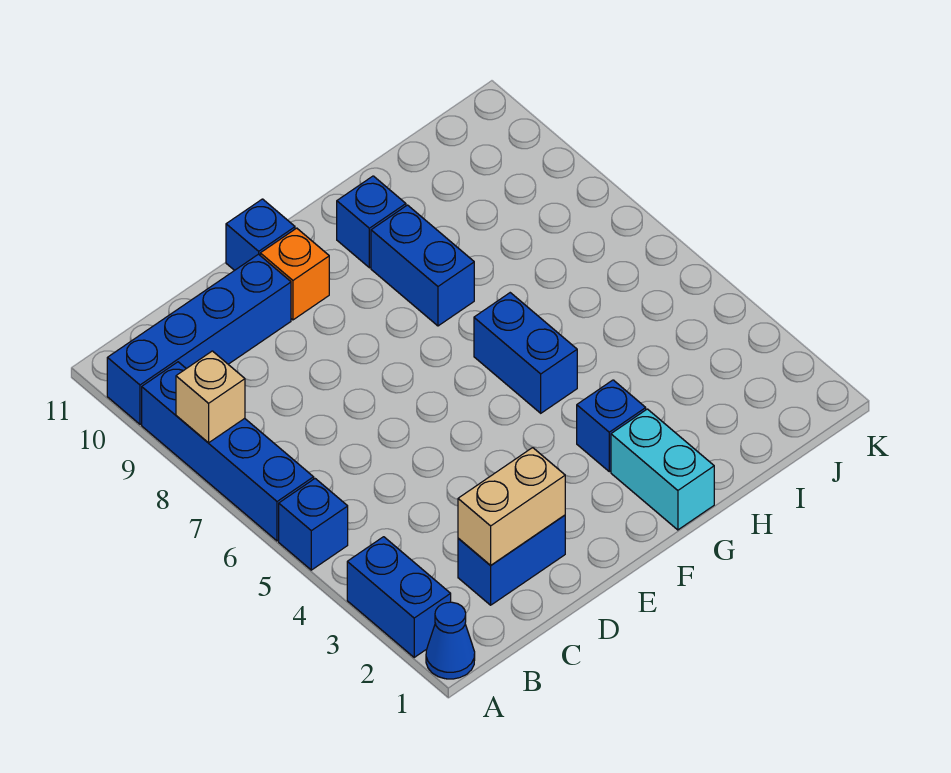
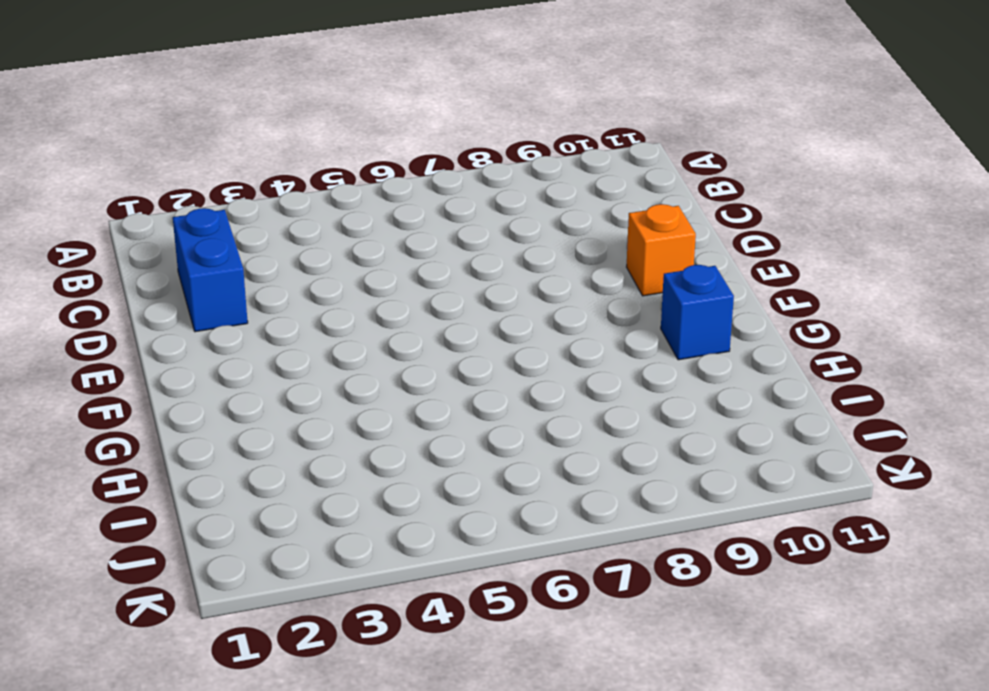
none -> blue 1x1 cone [426,602,475,679]
none -> blue 1x2 brick [347,537,451,657]
none -> blue 1x1 brick [279,479,348,570]

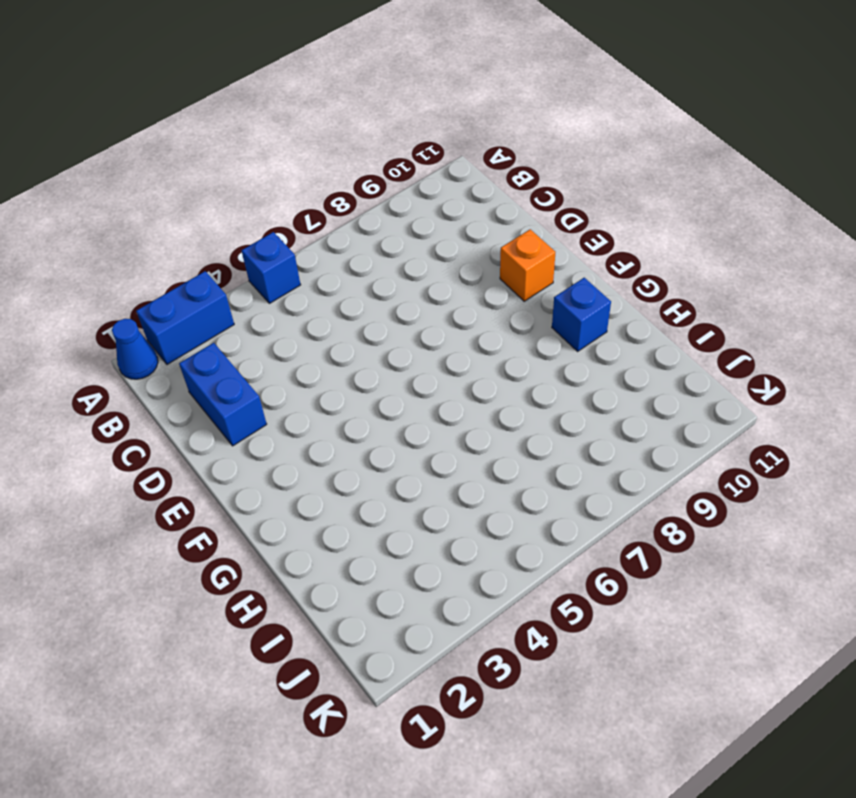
none -> blue 1x4 brick [142,362,314,541]
none -> blue 1x4 brick [107,254,291,424]
none -> blue 1x1 brick [226,199,295,270]

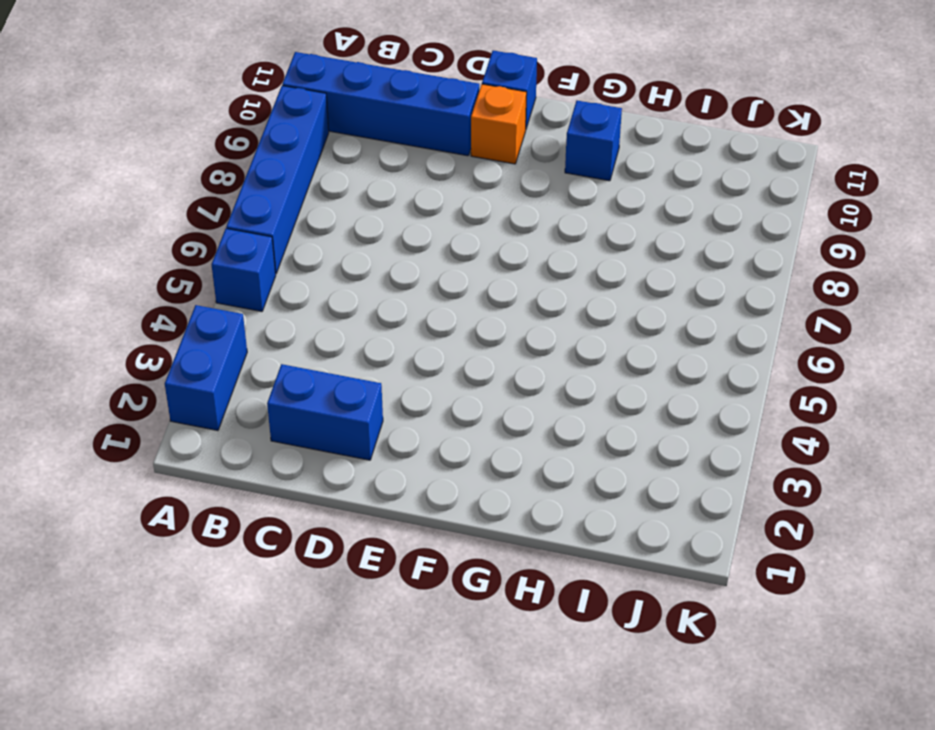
none -> blue 1x1 cone [426,602,475,679]
none -> cyan 1x2 brick [611,409,714,530]
none -> blue 1x1 brick [577,380,646,472]

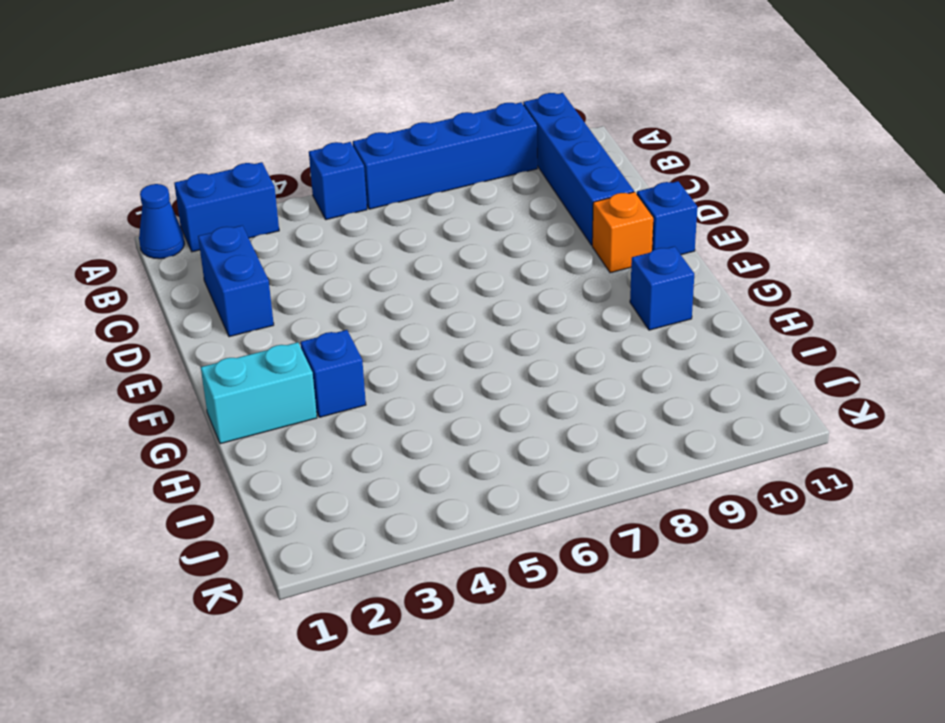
none -> blue 1x2 brick [474,293,577,413]
none -> blue 1x2 brick [371,205,474,326]
none -> tan 1x1 brick [176,351,245,443]

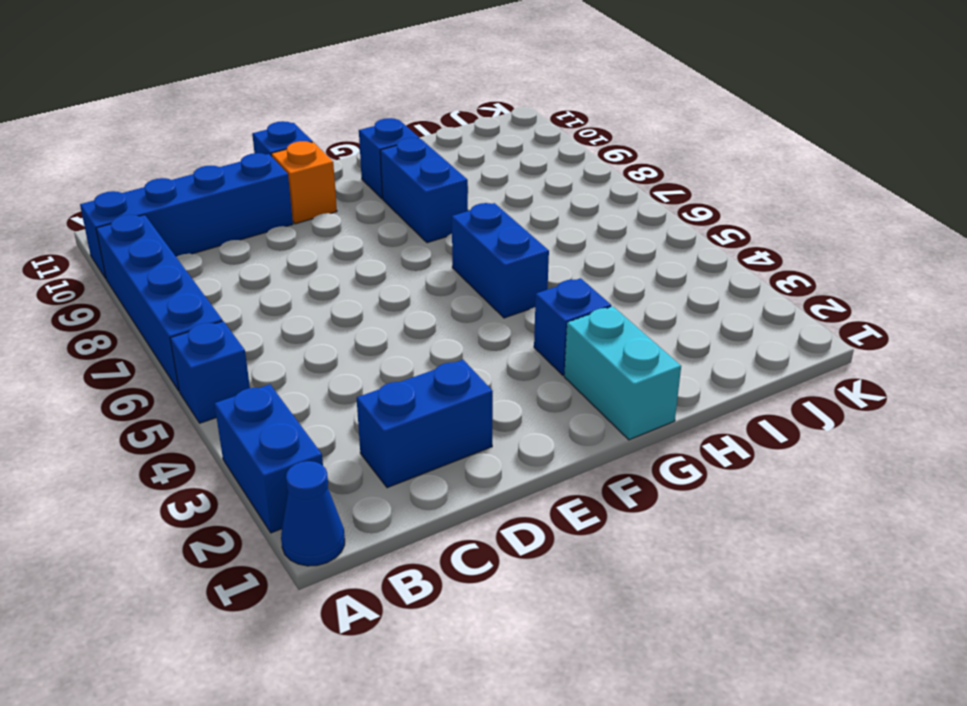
none -> tan 1x1 brick [176,351,245,443]
none -> tan 1x2 brick [458,448,565,565]

